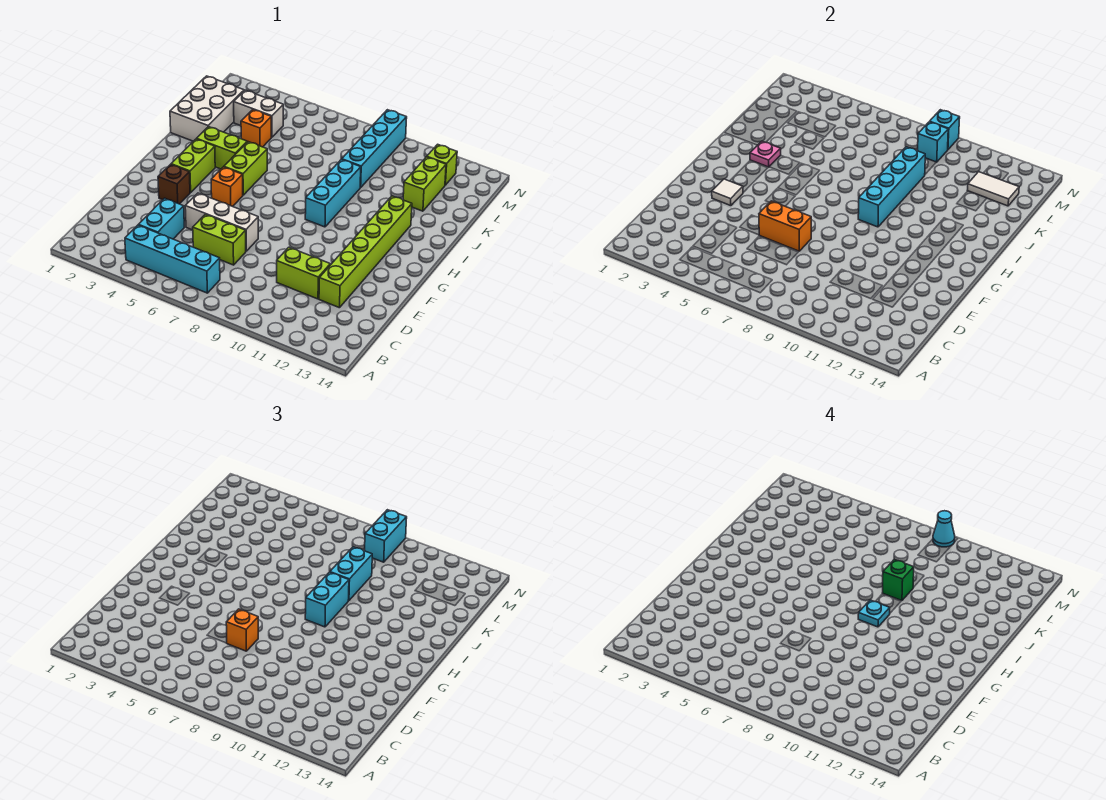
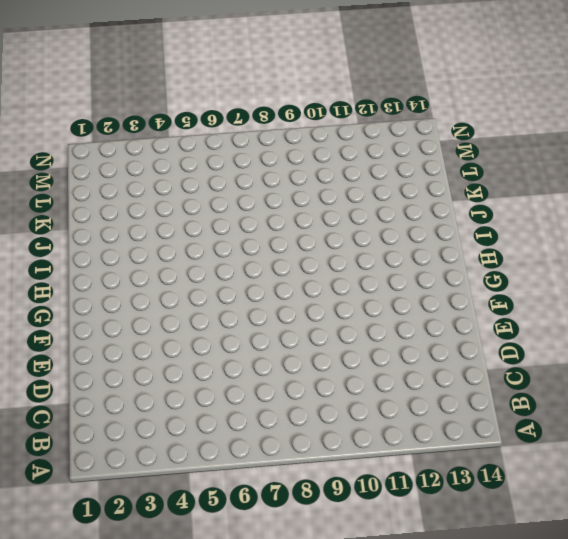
none -> cyan 1x4 brick [125,225,220,293]
none -> cyan 1x2 brick [139,198,184,239]
none -> lime 1x2 brick [193,214,246,265]
none -> lime 1x2 brick [277,247,330,299]

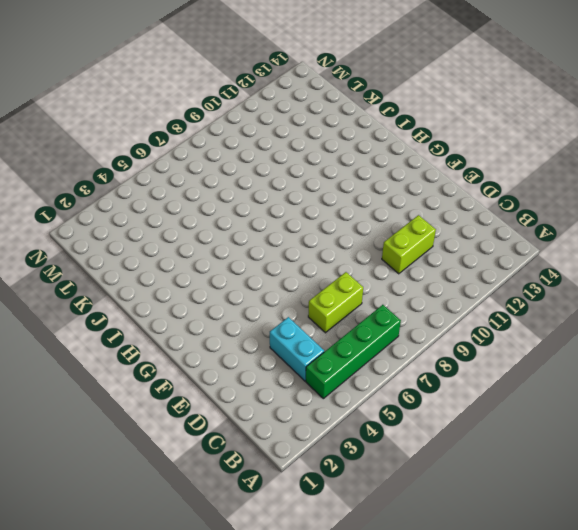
green 1x4 brick [306,305,401,399] -> cyan 1x4 brick [125,225,220,293]
none -> lime 1x6 brick [319,196,412,308]
none -> white 1x3 brick [185,193,258,251]
none -> brown 1x1 brick [158,164,190,204]
none -> lime 1x2 brick [171,139,215,193]

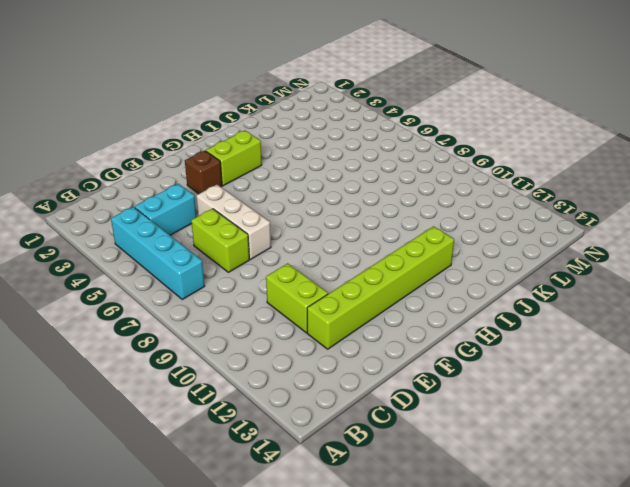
none -> orange 1x1 brick [211,167,243,207]
none -> lime 1x2 brick [224,142,267,195]
none -> cyan 1x3 brick [305,159,361,227]
none -> lime 1x2 brick [197,127,247,169]

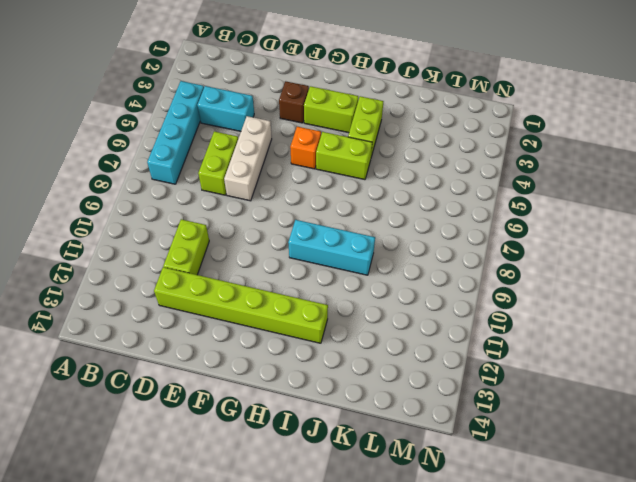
none -> white 2x3 brick [170,76,244,141]
none -> orange 1x1 brick [241,110,271,147]
none -> cyan 1x4 brick [342,110,407,187]
none -> lime 1x2 brick [403,157,446,211]

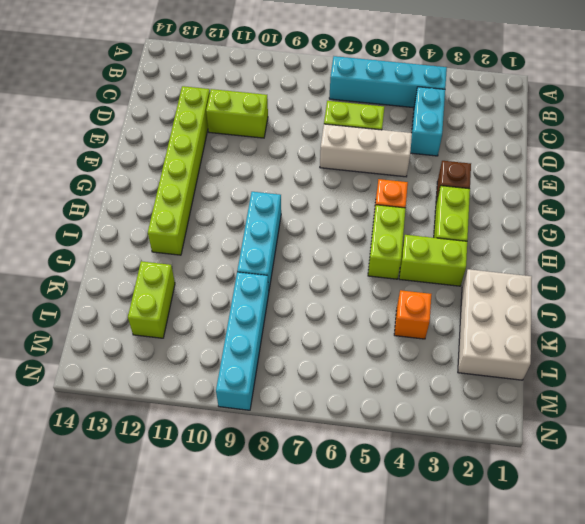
none -> white 1x2 brick [234,90,283,137]
none -> lime 1x1 brick [427,144,457,185]
none -> orange 1x2 brick [759,201,811,251]
none -> white 1x1 tile [712,179,743,206]

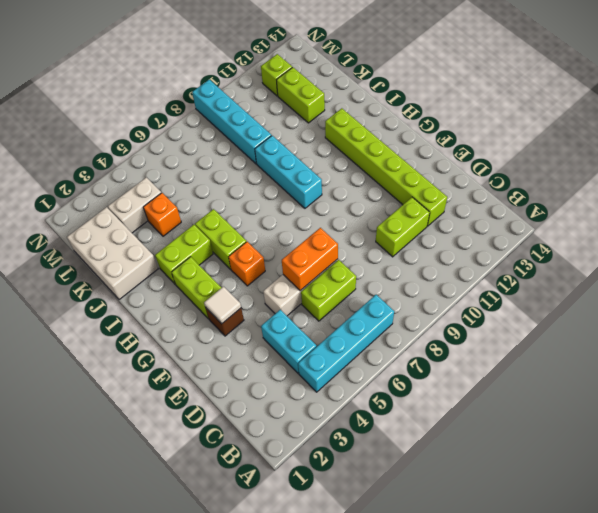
none -> cyan 1x4 brick [858,147,925,227]
none -> pink 1x1 plate [750,141,781,167]
none -> white 1x2 tile [967,172,1019,206]
none -> cyan 1x1 brick [918,122,948,162]

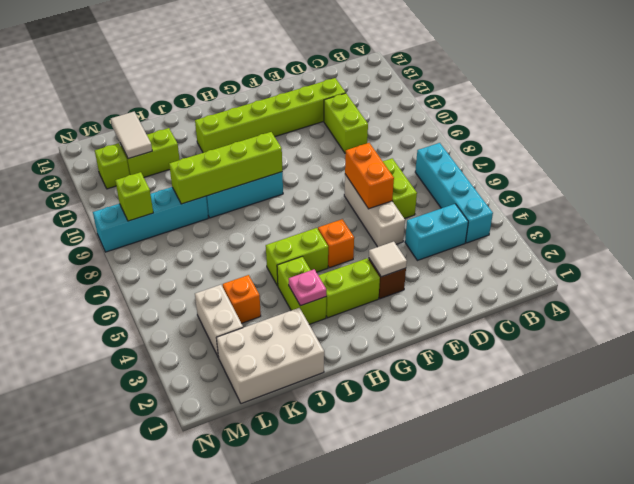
lime 1x4 brick [169,132,282,204] -> cyan 1x4 brick [858,147,925,227]
lime 1x1 brick [115,172,153,221] -> cyan 1x1 brick [918,122,948,162]
none -> cyan 1x1 brick [930,110,960,149]
none -> orange 1x1 brick [226,609,258,651]
none -> cyan 1x2 brick [305,572,349,627]
none -> cyan 1x2 brick [330,547,373,601]

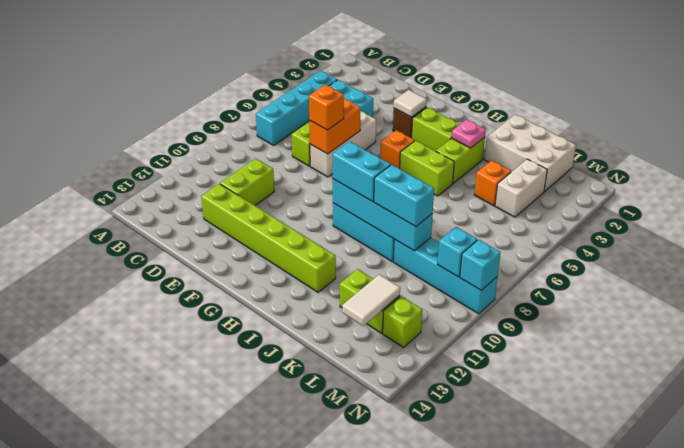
none -> cyan 1x2 brick [365,510,407,562]
none -> cyan 1x1 plate [858,600,890,627]
none -> green 1x1 brick [883,559,914,601]
none -> cyan 1x1 cone [933,511,955,547]

